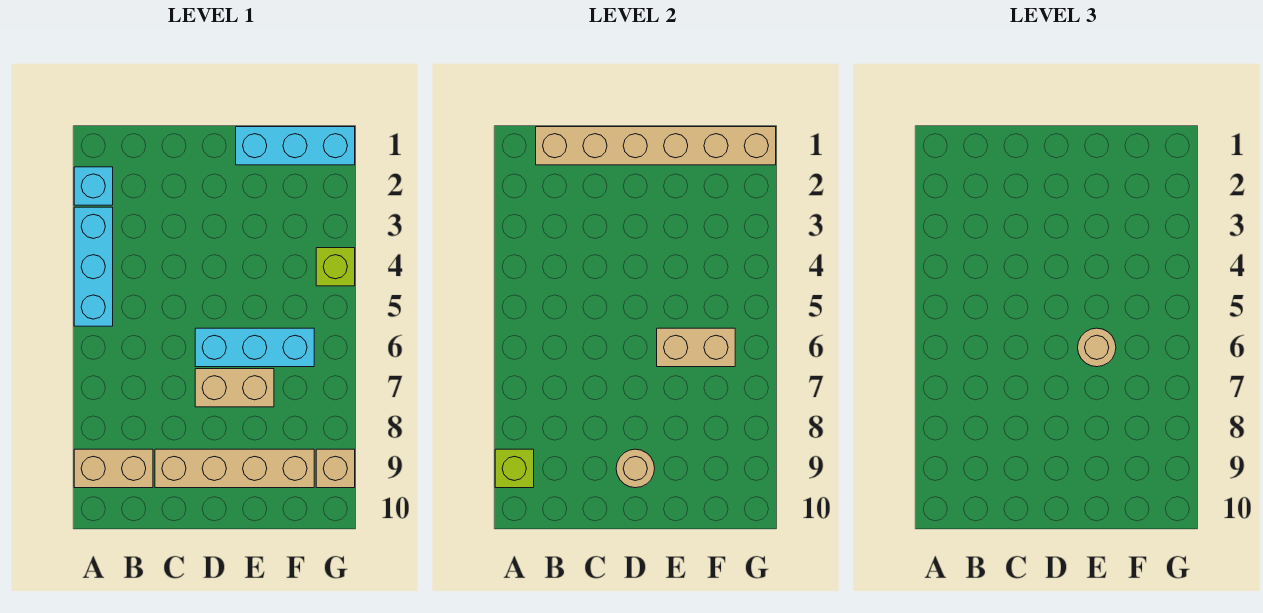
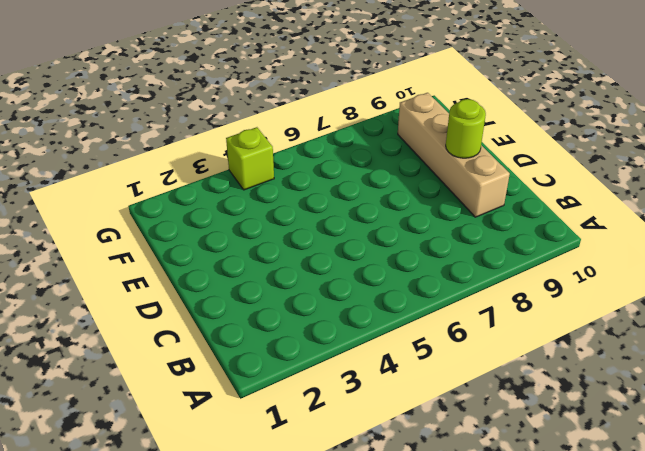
lime 1x1 round brick [446,99,486,158] -> tan 1x1 round brick [616,449,655,488]
none -> cyan 1x1 brick [74,167,113,205]
none -> cyan 1x3 brick [74,207,113,326]
none -> tan 1x2 brick [74,449,153,488]

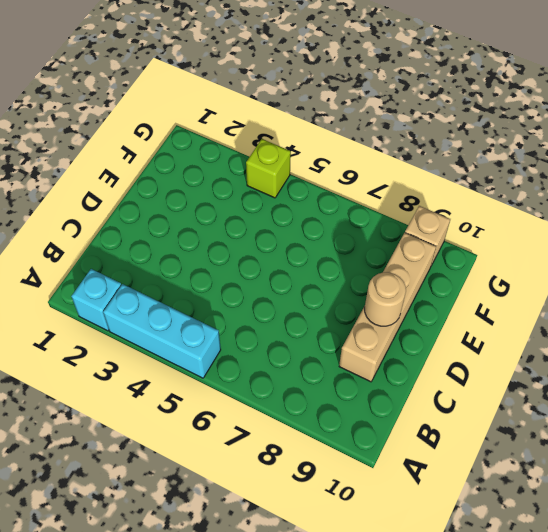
none -> tan 1x2 brick [74,449,153,488]
none -> cyan 1x3 brick [195,328,314,367]
none -> tan 1x2 brick [195,369,274,407]

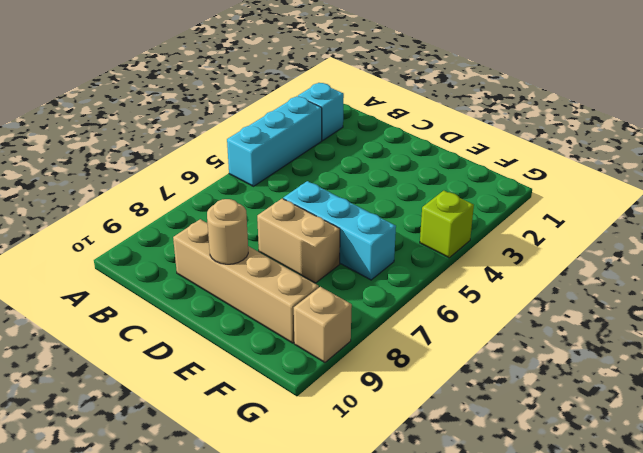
none -> tan 1x2 brick [74,449,153,488]
none -> cyan 1x3 brick [236,127,355,165]
none -> lime 1x1 brick [495,449,534,488]

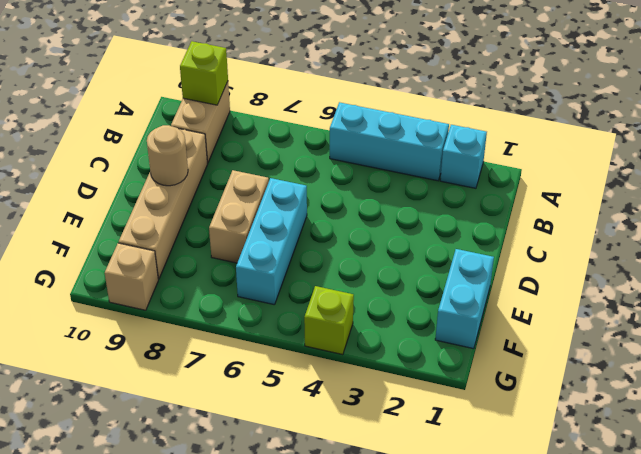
cyan 1x2 brick [435,249,494,349] -> cyan 1x3 brick [236,127,355,165]
none -> tan 1x6 brick [536,127,776,165]
none -> tan 1x2 brick [657,328,735,367]
none -> tan 1x1 round brick [1078,328,1116,367]

